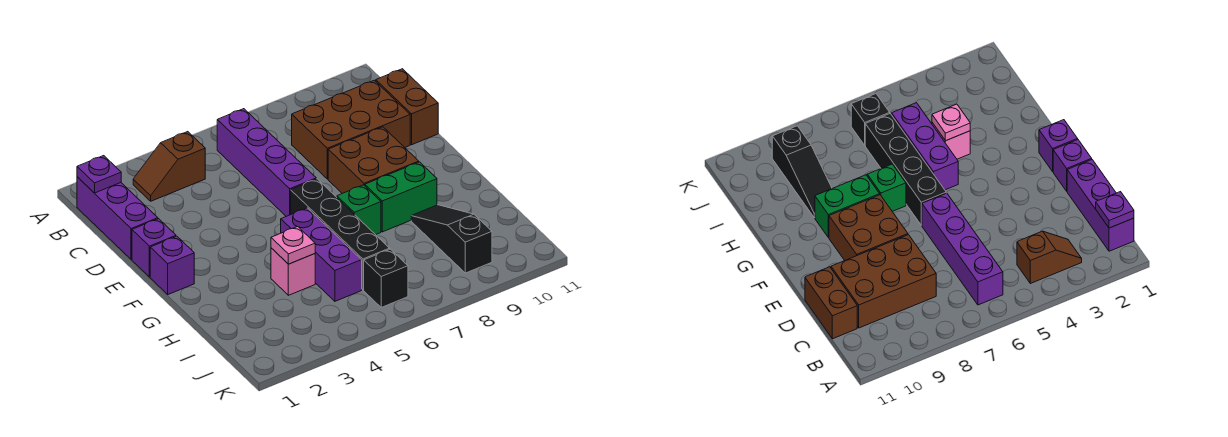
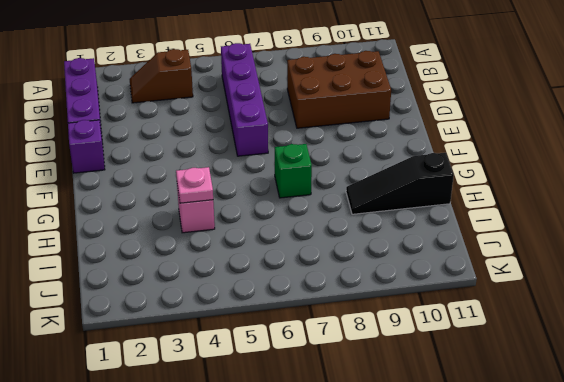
black 1x3 slope [346,153,454,214] -> black 1x3 slope turned to [411,205,492,273]
none -> brown 1x2 brick [376,69,438,145]
none -> brown 2x2 brick [328,127,419,193]
none -> purple 1x1 brick [150,236,194,294]

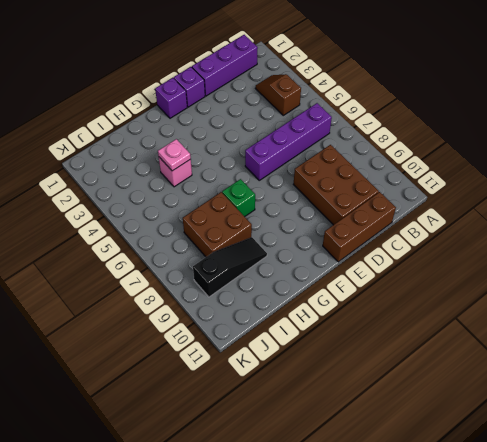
brown 1x3 brick [323,192,396,262] -> brown 1x2 brick [376,69,438,145]
brown 2x2 brick [183,192,252,257] -> brown 2x2 brick moved to [328,127,419,193]
none -> black 1x4 brick [291,179,390,290]
none -> purple 1x3 brick [281,208,362,301]
none -> green 1x2 brick [365,162,437,232]

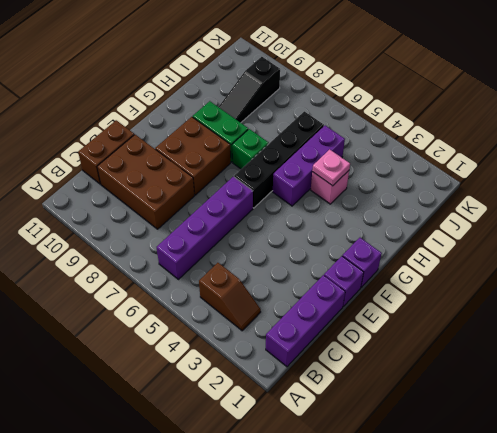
none -> black 1x1 brick [364,249,408,307]
none -> purple 1x1 plate [77,156,121,193]

